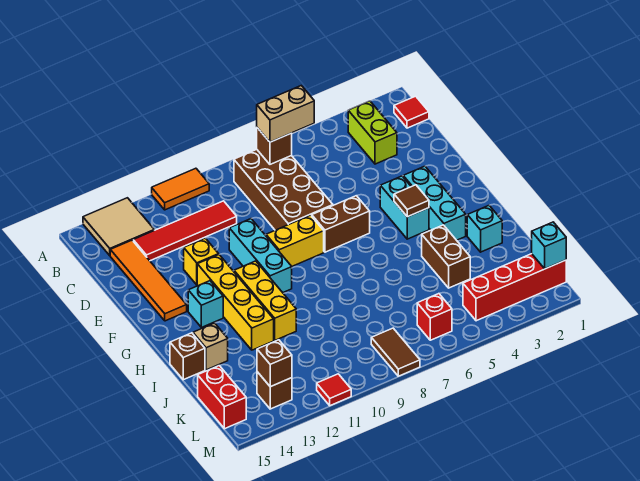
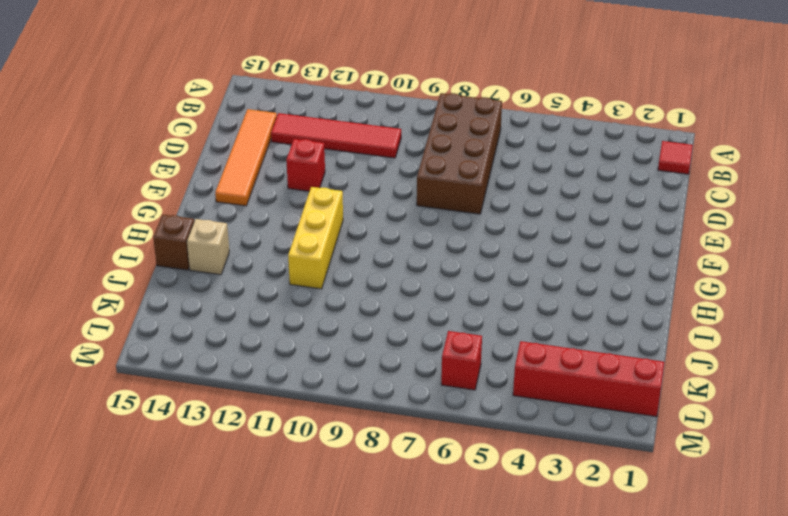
red 1x1 brick [286,139,325,191] -> yellow 1x1 brick [184,238,219,285]
none -> orange 1x2 tile [152,168,209,210]
none -> tan 2x2 tile [83,198,154,256]
none -> lime 1x2 brick [348,101,397,164]
none -> cyan 1x3 brick [229,219,292,293]

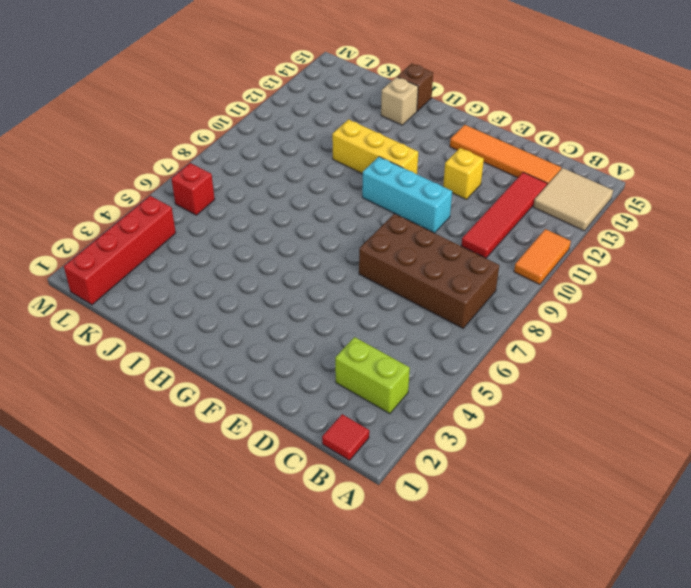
none -> cyan 1x3 brick [403,166,466,240]
none -> cyan 1x2 brick [380,176,429,239]
none -> brown 1x2 brick [312,196,370,252]
none -> yellow 1x2 brick [266,215,324,266]

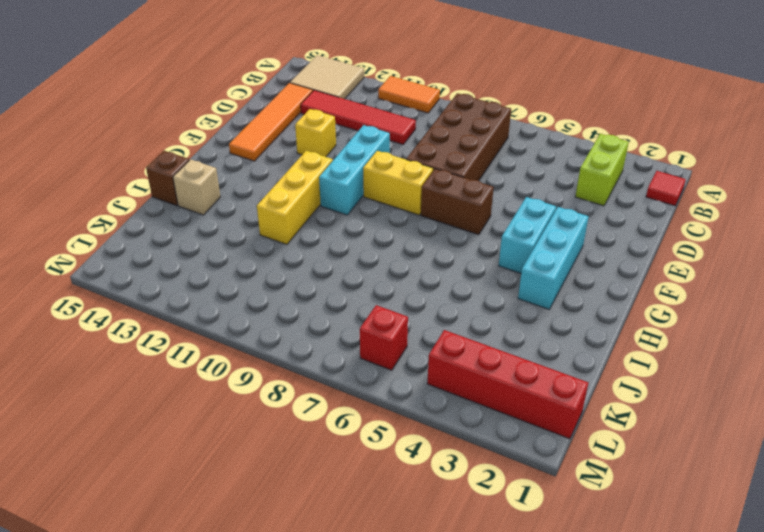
none -> yellow 1x4 brick [197,255,274,350]
none -> cyan 1x1 brick [188,281,223,327]
none -> cyan 1x1 brick [467,206,502,252]
none -> brown 1x2 brick [422,225,470,288]

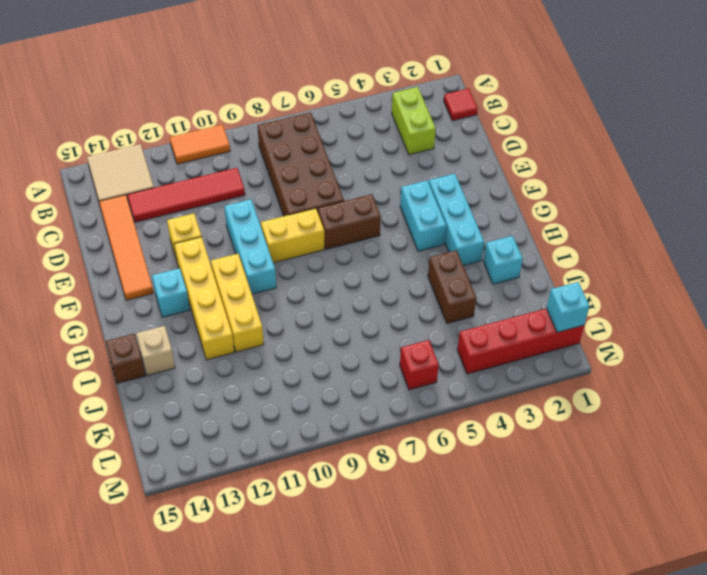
none -> red 1x2 brick [198,366,246,429]
none -> brown 1x2 tile [371,328,420,376]
none -> brown 1x1 brick [257,372,292,409]
none -> red 1x1 tile [317,374,351,406]

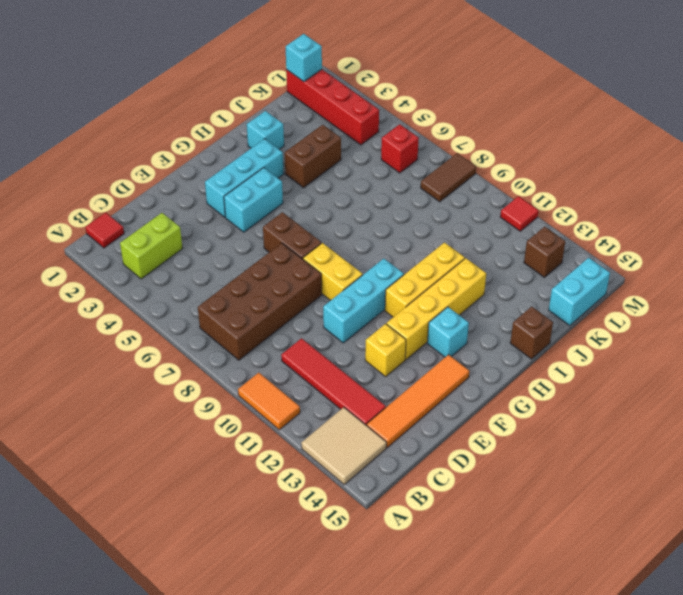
cyan 1x2 brick [549,258,610,326] -> red 1x2 brick [198,366,246,429]
none -> tan 1x1 brick [193,323,228,370]
none -> brown 1x1 brick [257,128,292,164]
none -> brown 1x1 tile [394,185,429,217]
none -> brown 1x1 brick [257,340,292,387]

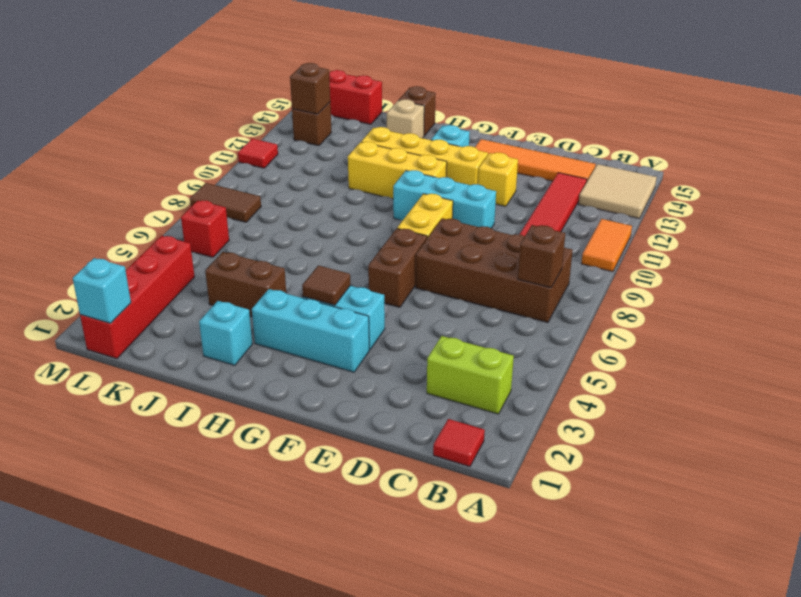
none -> tan 1x2 brick [257,86,314,142]

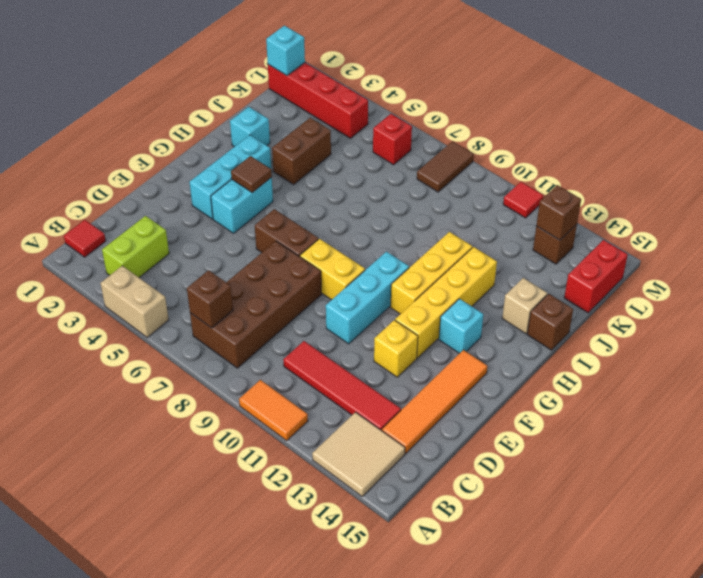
tan 1x2 brick [101,266,169,337] -> tan 1x2 brick moved to [257,86,314,142]

